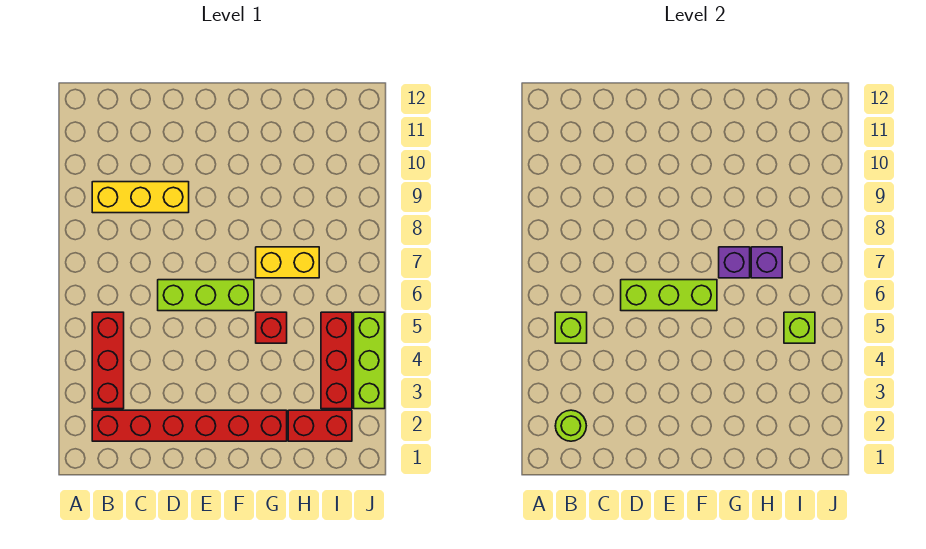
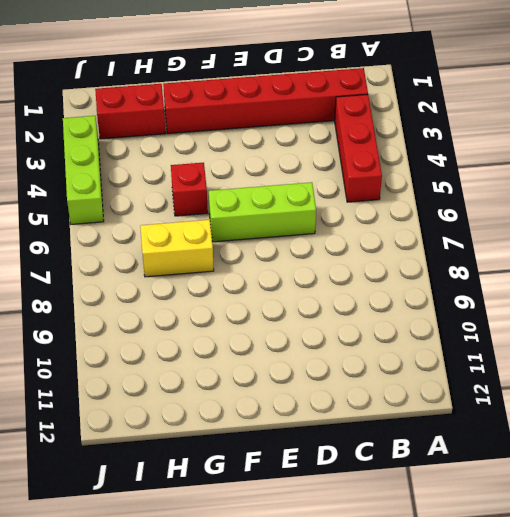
none -> yellow 1x3 brick [92,182,189,213]
none -> red 1x3 brick [321,312,352,409]
none -> lime 1x1 round brick [555,410,586,441]

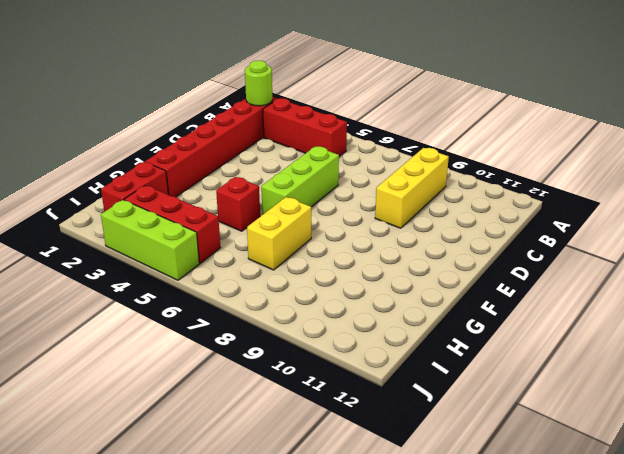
none -> lime 1x1 brick [555,312,587,343]
none -> lime 1x3 brick [621,280,717,311]
none -> purple 1x1 brick [719,247,750,278]

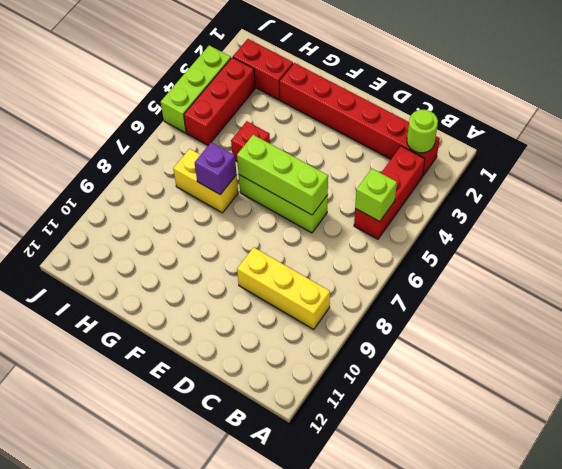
none -> purple 1x1 brick [751,247,782,278]
none -> lime 1x1 brick [784,312,815,343]

